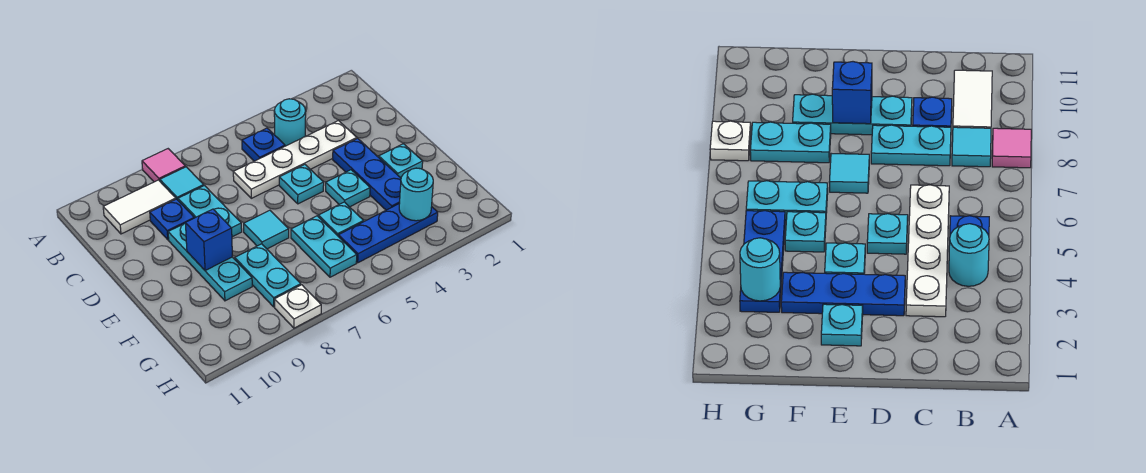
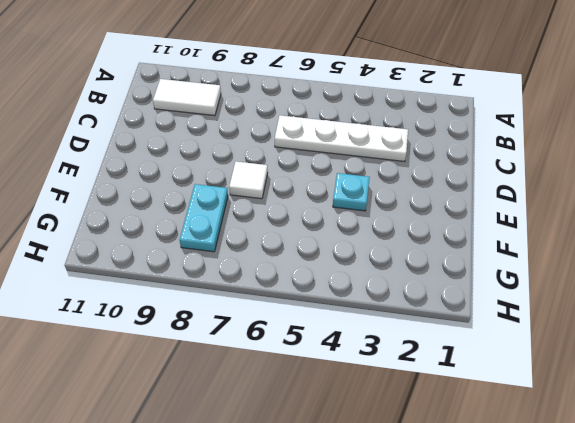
white 1x1 tile [229,162,268,199] -> cyan 1x1 tile [244,210,289,249]
none -> pink 1x1 tile [142,149,185,182]
none -> cyan 1x1 round brick [274,99,306,146]
none -> blue 1x1 plate [242,128,285,161]

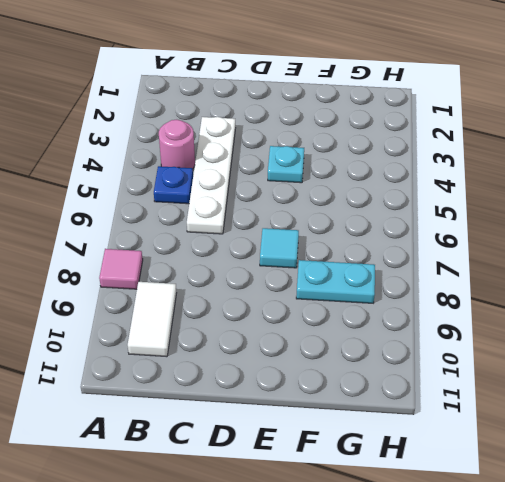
pink 1x1 round brick [159,120,195,169] -> cyan 1x1 round brick [274,99,306,146]
none -> cyan 1x1 tile [160,167,204,200]
none -> cyan 1x2 plate [178,186,242,237]
none -> blue 1x1 plate [150,199,194,240]

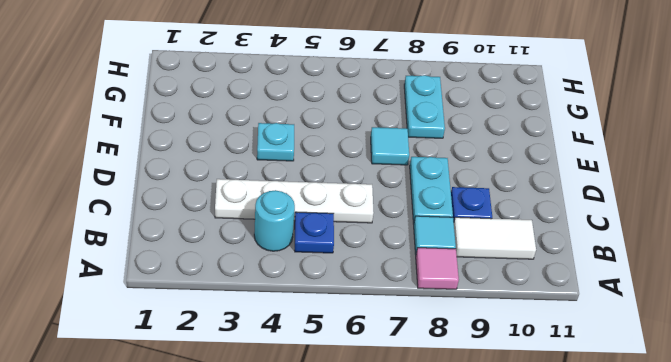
none -> blue 1x3 plate [333,138,401,210]
none -> cyan 1x1 plate [279,165,324,204]
none -> cyan 1x3 plate [168,224,252,301]

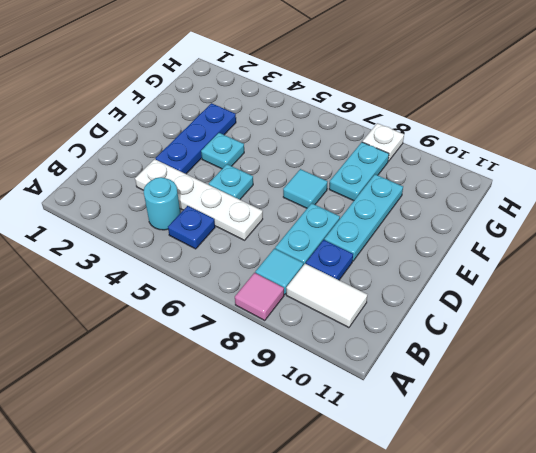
none -> cyan 1x1 plate [379,144,423,178]
none -> cyan 1x1 plate [318,202,364,237]
none -> cyan 1x2 plate [291,216,357,277]

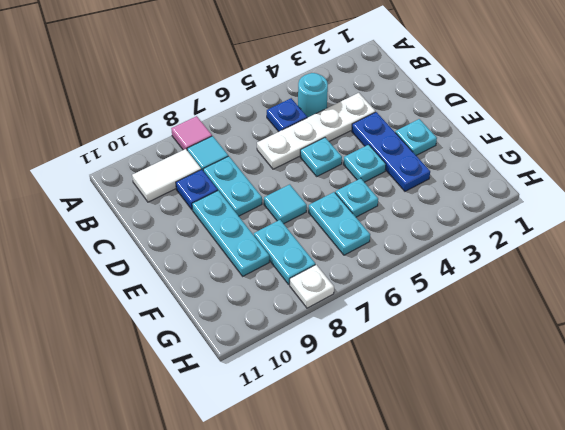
none -> blue 1x3 plate [339,203,438,263]
none -> blue 1x1 brick [185,209,232,271]
none -> cyan 1x1 round brick [399,168,433,221]

